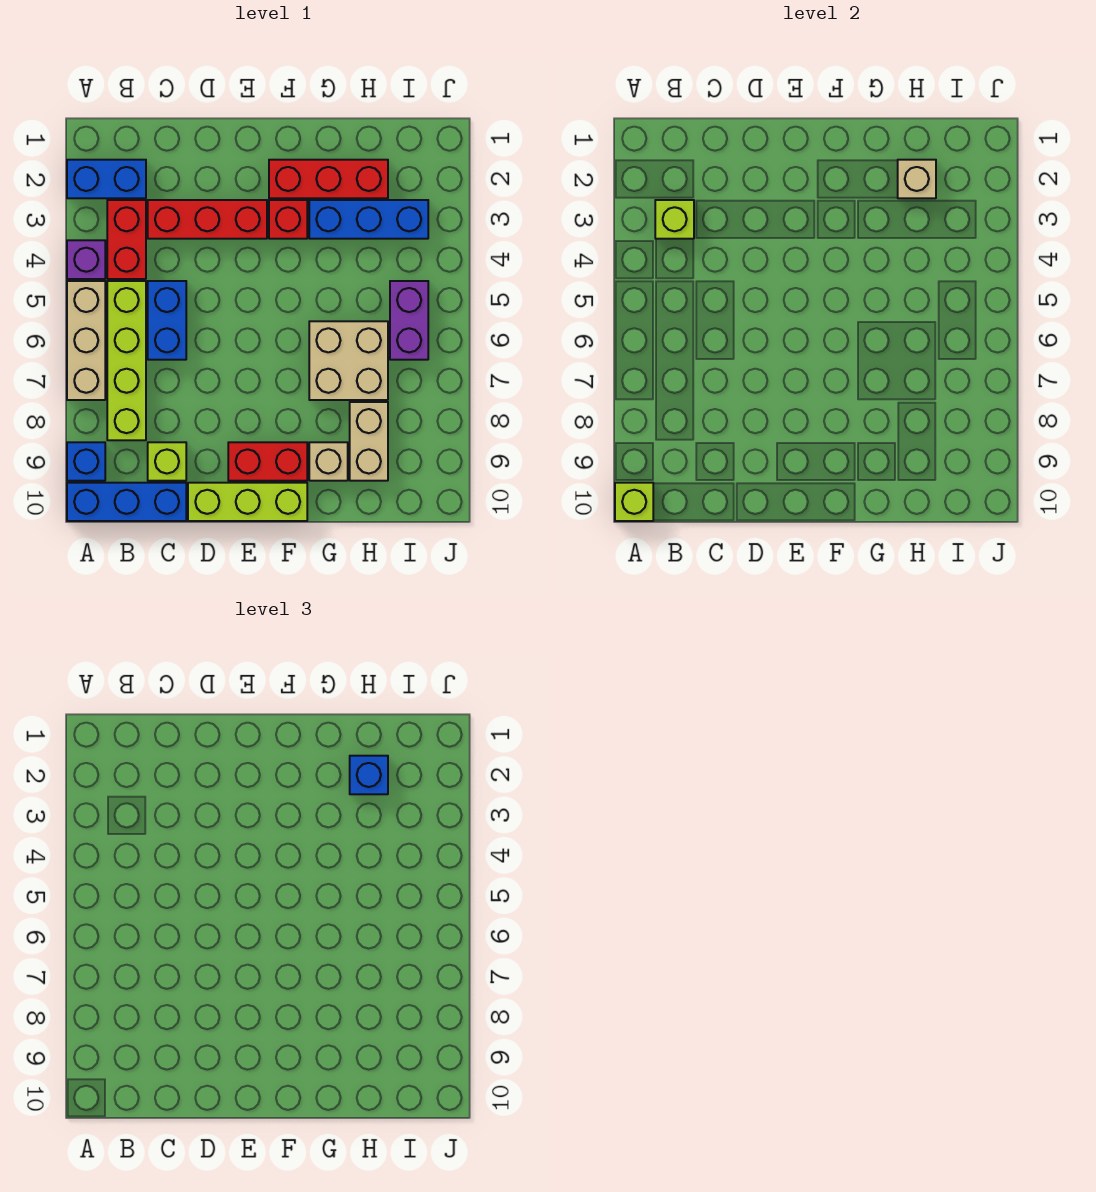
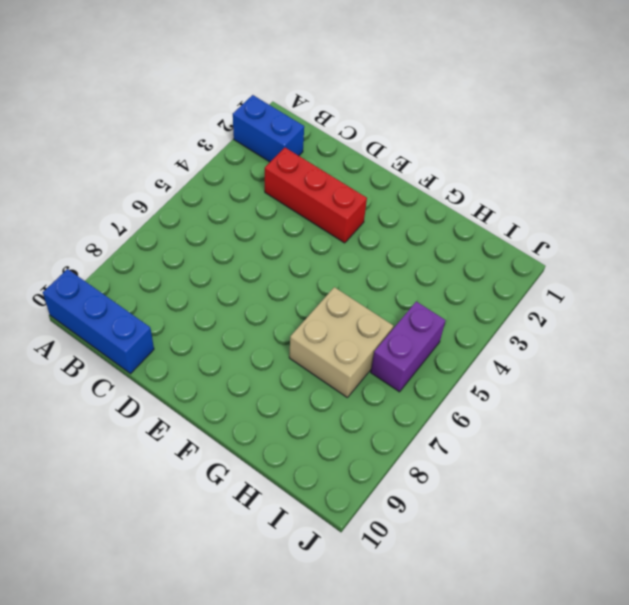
none -> purple 1x1 brick [67,240,105,279]
none -> tan 1x3 brick [67,281,105,400]
none -> blue 1x1 brick [67,442,105,481]

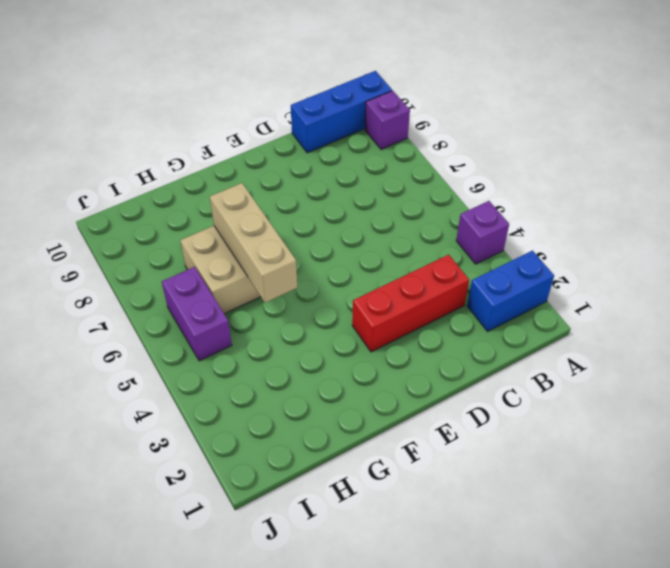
purple 1x1 brick [365,91,410,150] -> blue 1x1 brick [67,442,105,481]
tan 1x3 brick [210,183,297,303] -> tan 1x3 brick moved to [67,281,105,400]
none -> red 1x2 brick [107,200,146,279]
none -> lime 1x4 brick [107,281,146,440]
none -> blue 1x2 brick [148,281,186,360]

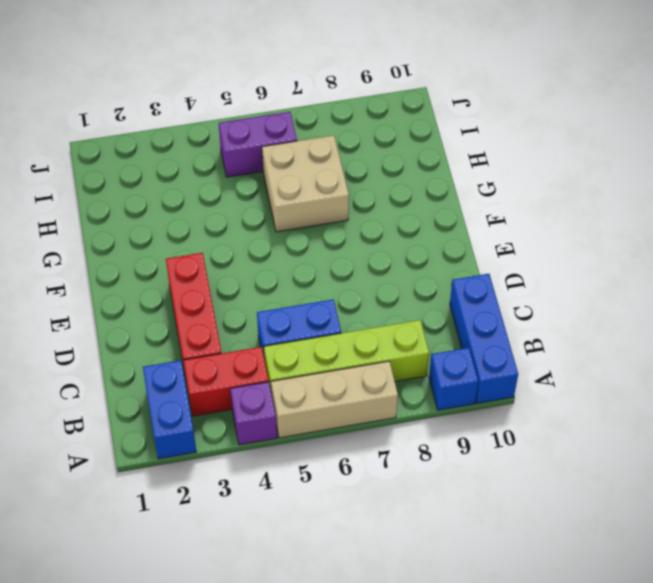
none -> lime 1x1 brick [148,442,186,481]
none -> lime 1x3 brick [188,483,307,521]
none -> red 1x2 brick [228,442,307,481]

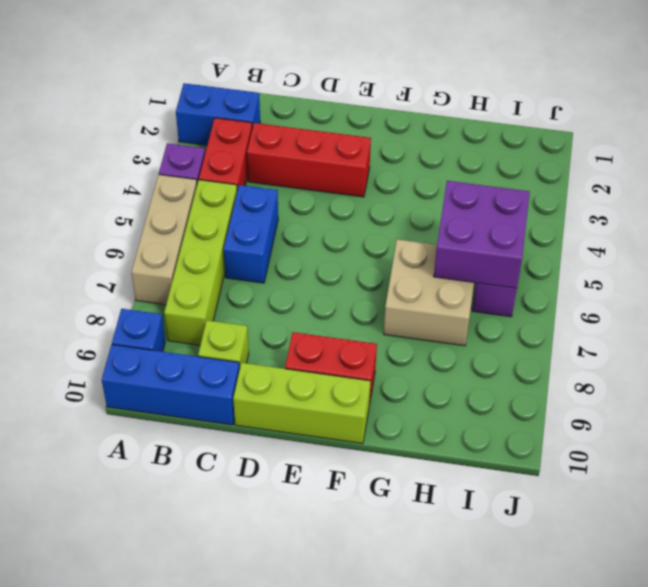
purple 2x2 brick [434,181,530,288] -> none
none -> red 1x3 brick [269,160,388,198]
none -> red 1x1 brick [269,200,307,239]
none -> blue 1x3 brick [309,200,428,239]

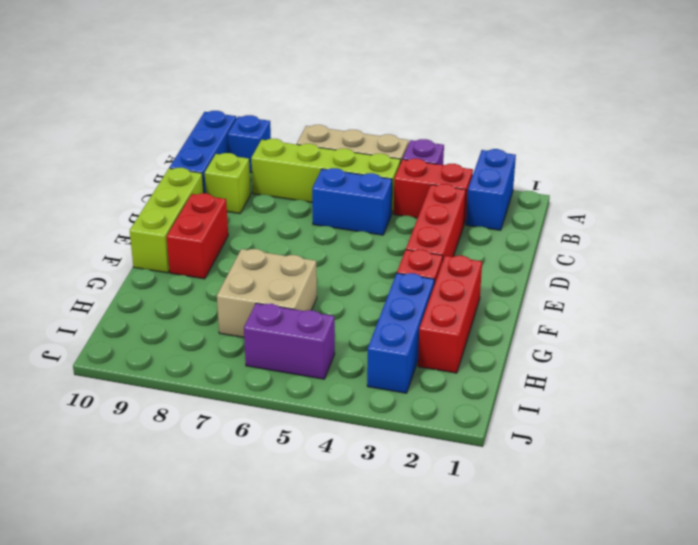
none -> tan 1x1 brick [309,442,348,481]
none -> tan 1x2 brick [350,402,388,481]
none -> lime 1x1 brick [615,483,653,521]

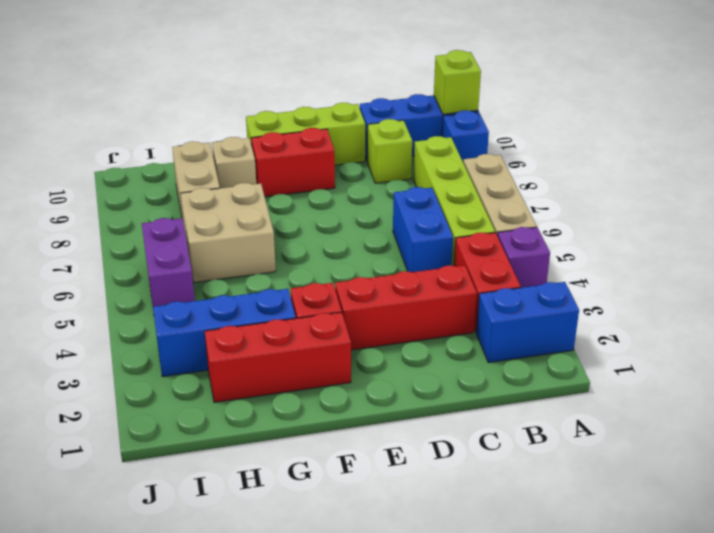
none -> lime 1x1 brick [655,200,694,239]
none -> tan 1x1 brick [898,160,936,198]
none -> blue 1x1 brick [350,756,388,794]

